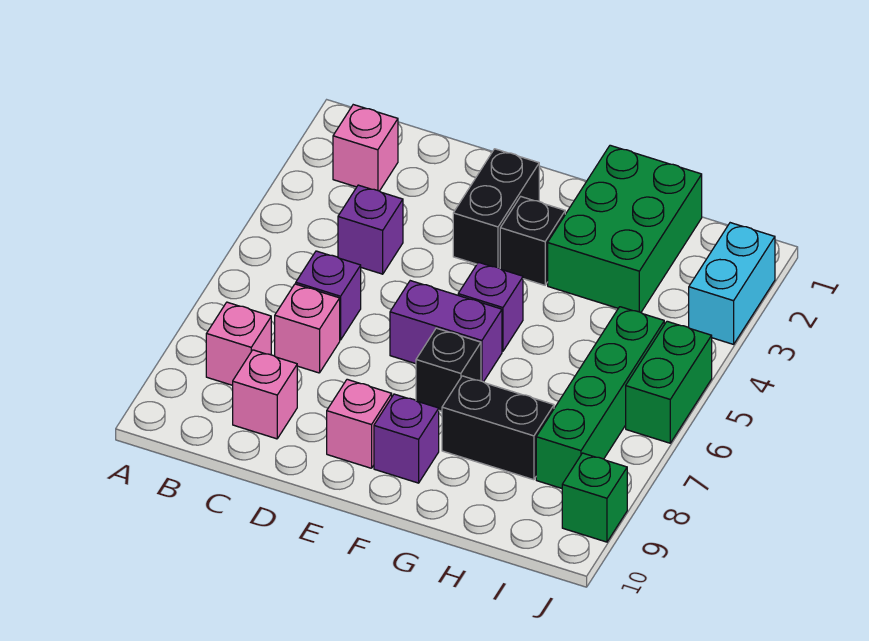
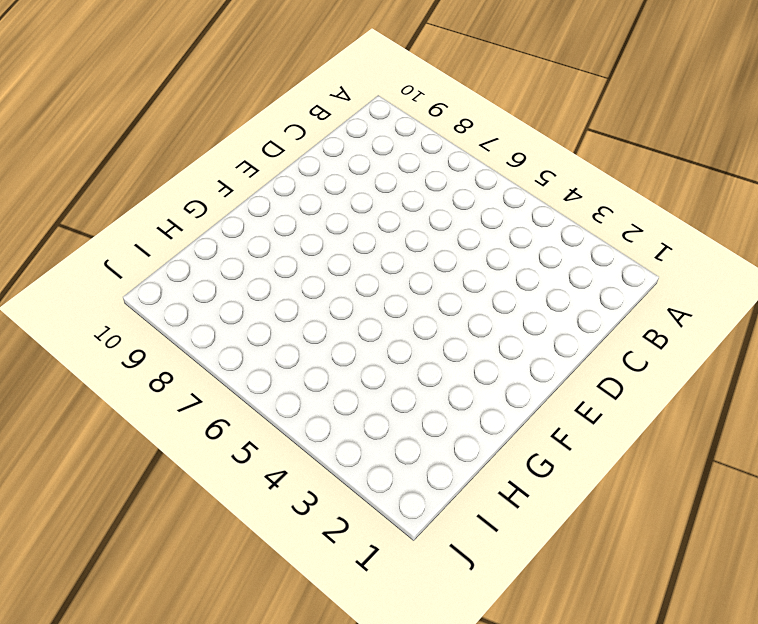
none -> pink 1x1 brick [333,105,398,191]
none -> pink 1x1 brick [206,302,271,385]
none -> purple 1x1 brick [338,185,403,274]

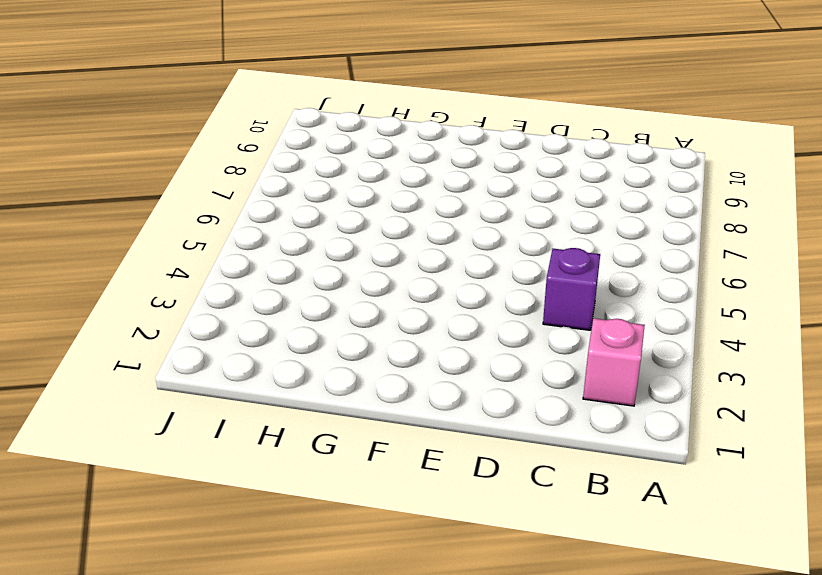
none -> pink 1x1 brick [206,302,271,385]
none -> purple 1x1 brick [296,251,361,340]
none -> pink 1x1 brick [275,284,340,373]

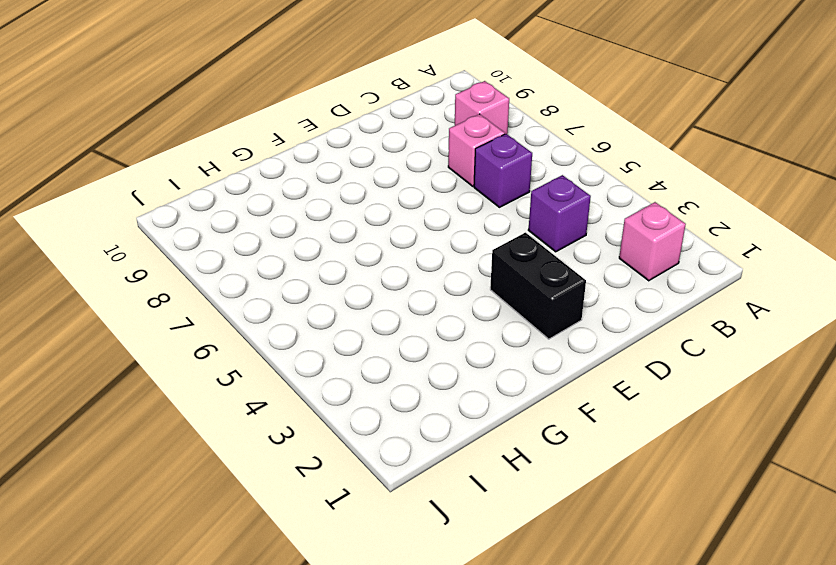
none -> pink 1x1 brick [233,350,297,439]
none -> purple 1x2 brick [390,281,502,382]
none -> pink 1x1 brick [327,379,392,468]

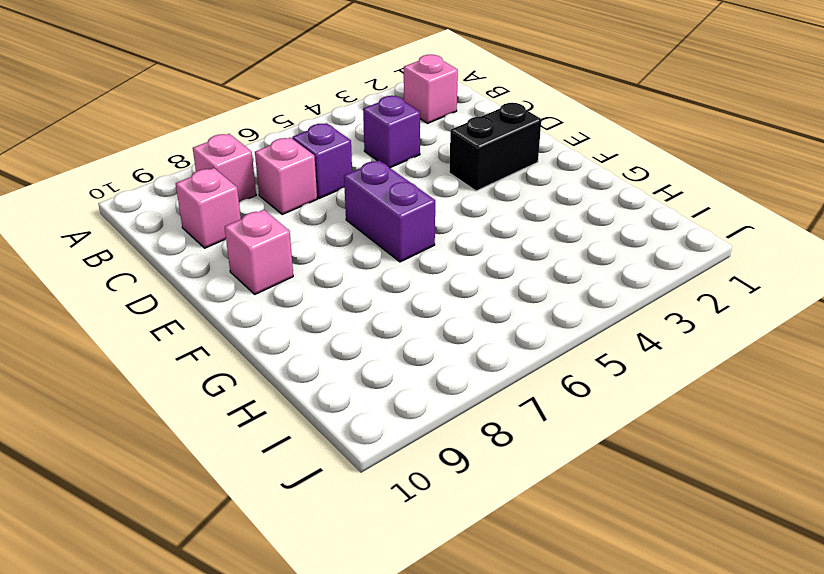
none -> black 1x1 brick [500,197,565,285]
none -> purple 1x1 brick [458,262,523,351]
none -> black 1x1 brick [416,328,481,411]

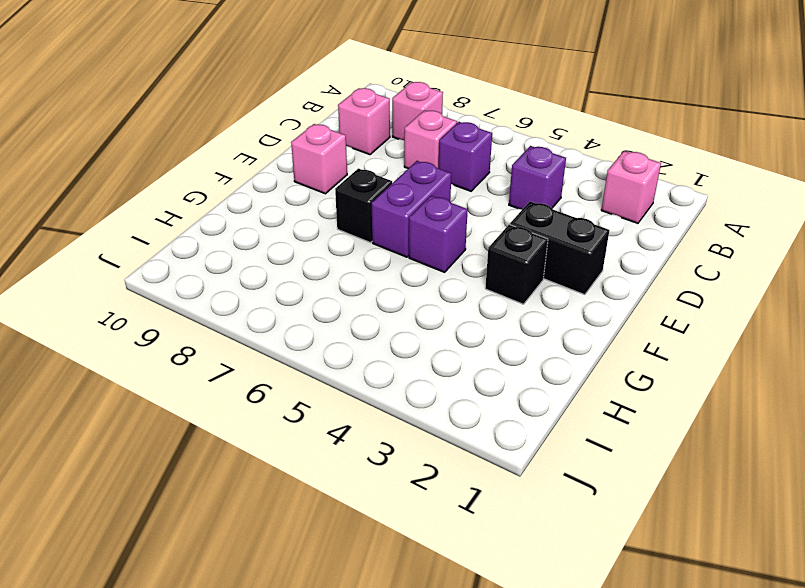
none -> purple 1x1 brick [374,394,439,483]
none -> green 2x3 brick [548,145,702,312]
none -> black 1x2 brick [442,376,554,480]

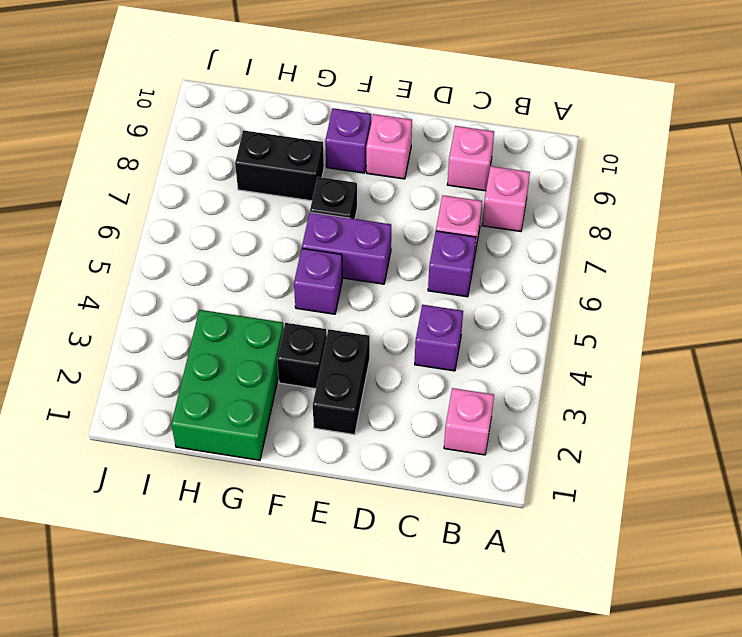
none -> green 1x4 brick [536,307,664,488]
none -> cyan 1x2 brick [689,223,775,344]
none -> green 1x2 brick [626,321,712,443]

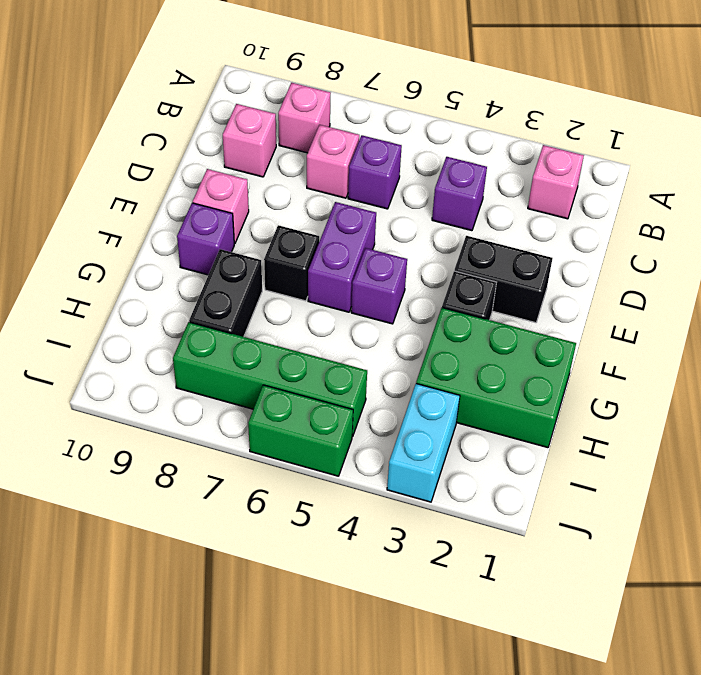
cyan 1x2 brick [387,384,460,502] -> cyan 1x2 brick turned to [689,223,775,344]
none -> green 1x1 brick [562,453,627,542]

